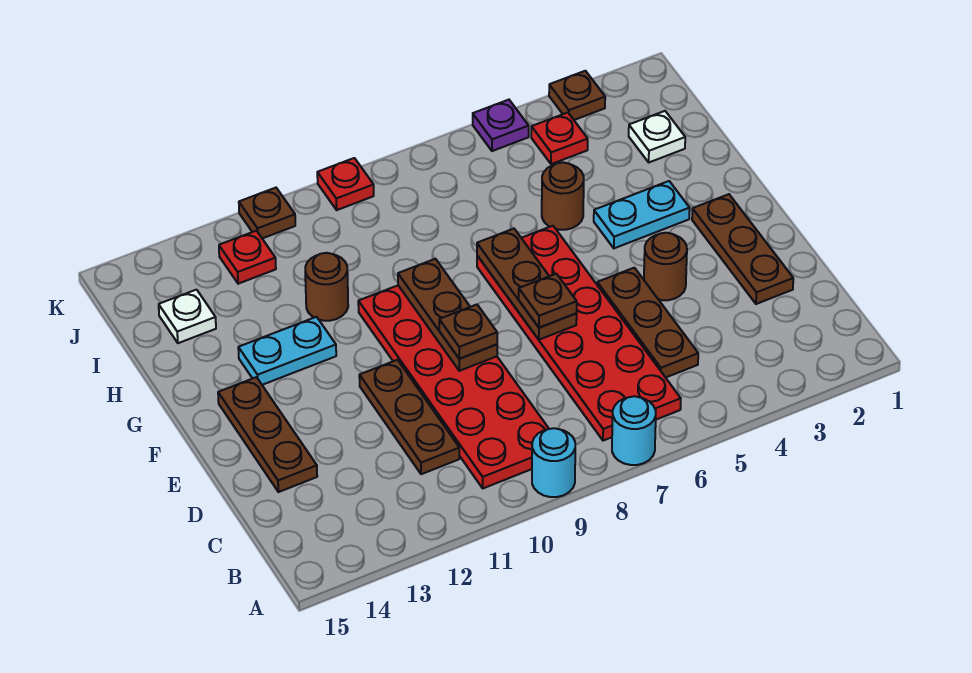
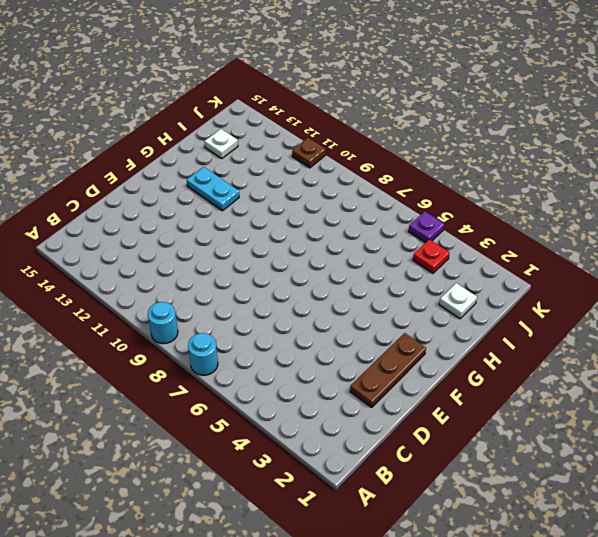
none -> red 2x6 plate [477,226,681,441]
none -> red 2x6 plate [358,286,549,488]
none -> brown 1x3 plate [597,268,698,378]

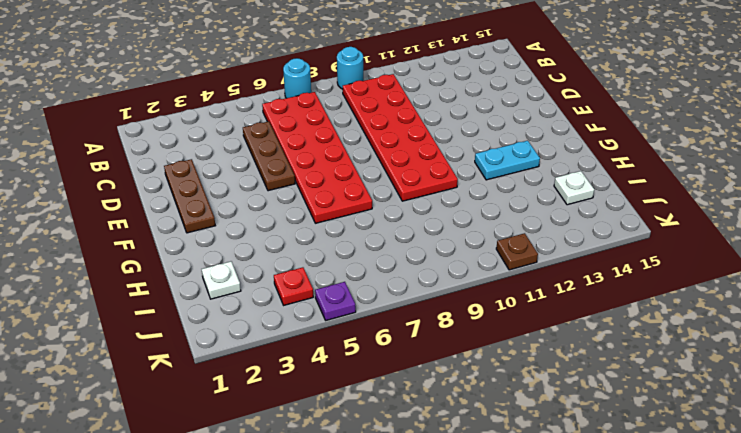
none -> brown 1x3 plate [359,360,459,474]
none -> brown 1x3 plate [218,377,317,492]
none -> brown 1x1 round brick [644,233,687,300]

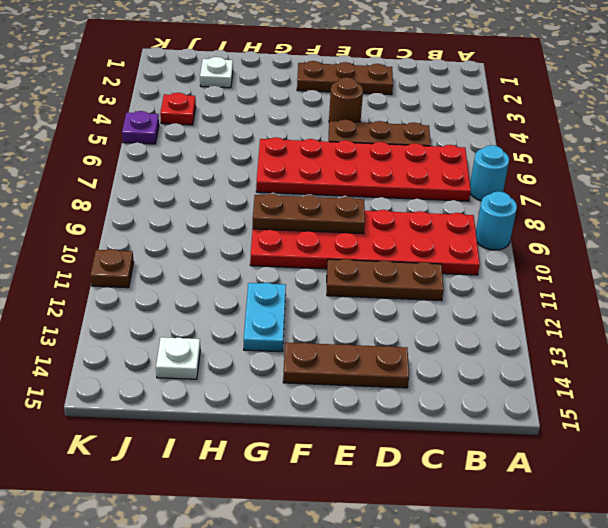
none -> cyan 1x2 plate [594,181,690,248]
none -> brown 1x1 round brick [542,162,584,230]
none -> brown 1x1 round brick [305,253,348,321]

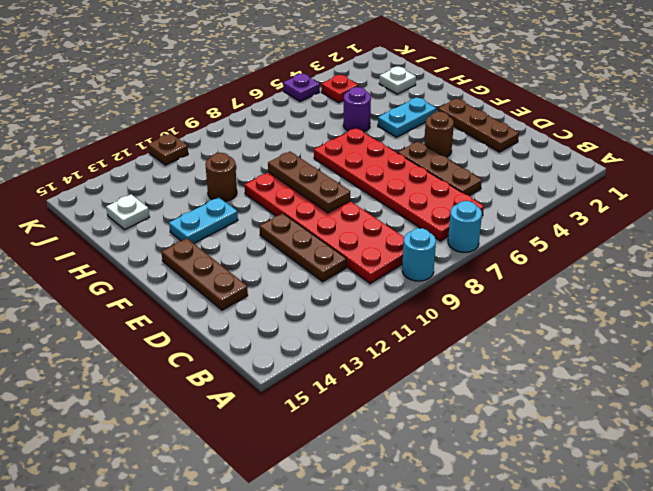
purple 1x1 round brick [343,87,371,132] -> brown 1x1 round brick [542,162,584,230]
none -> red 1x1 plate [219,231,276,284]
none -> brown 1x1 plate [549,71,605,120]
none -> red 1x1 plate [317,158,374,210]

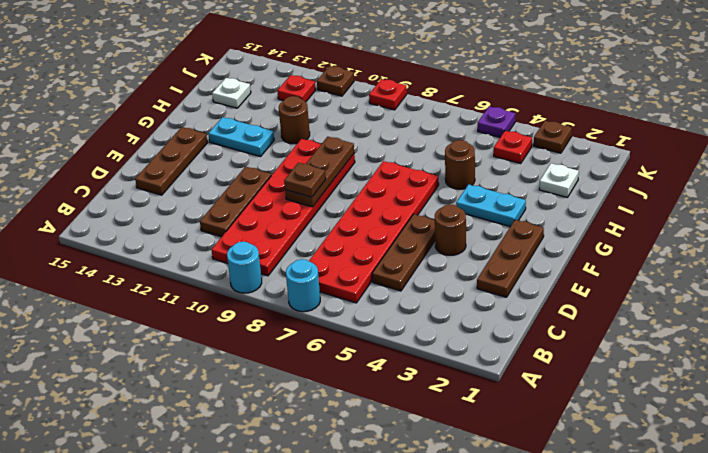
none -> brown 1x3 plate [477,229,577,340]
none -> brown 1x1 plate [519,274,577,328]

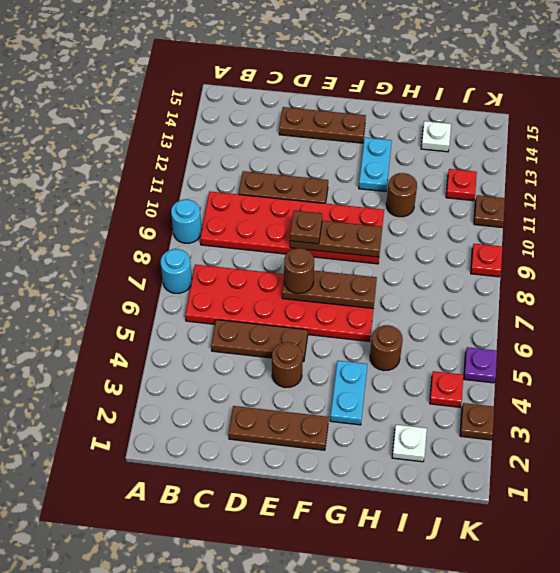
brown 1x1 round brick [284,248,314,294] -> brown 1x1 plate [519,274,577,328]

